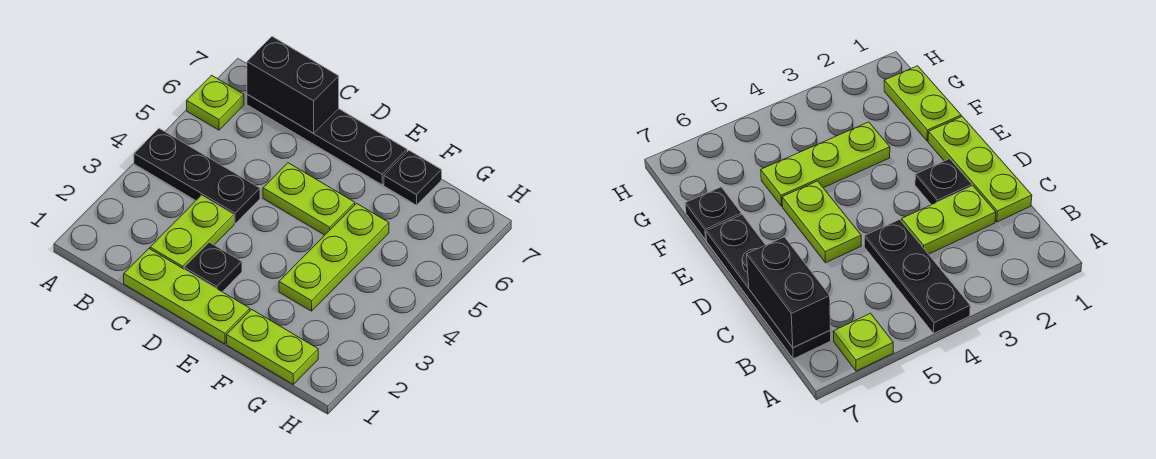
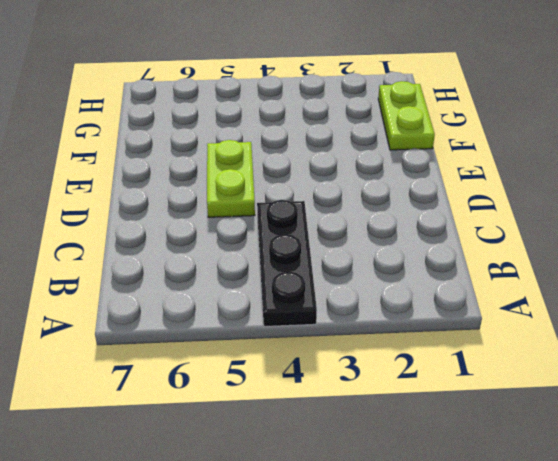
none -> lime 1x1 plate [187,75,244,130]
none -> black 1x4 plate [247,94,407,185]

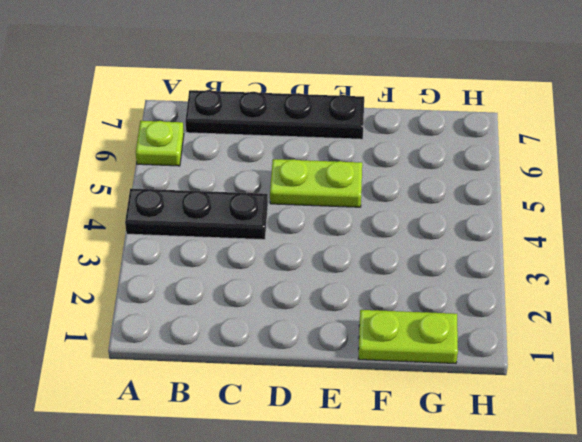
none -> lime 1x3 plate [124,249,250,344]
none -> lime 1x2 plate [150,195,234,269]

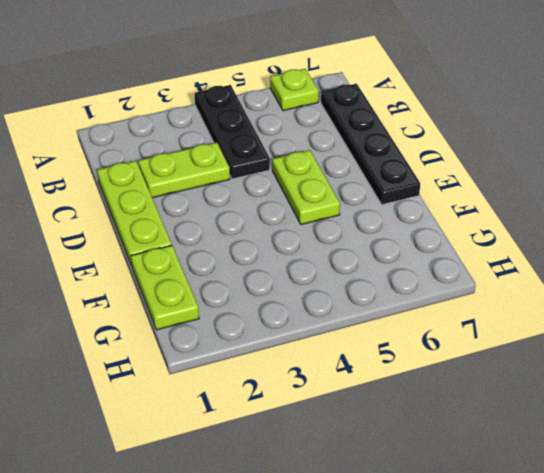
none -> black 1x1 plate [184,242,242,292]
none -> lime 1x3 plate [279,203,389,311]

